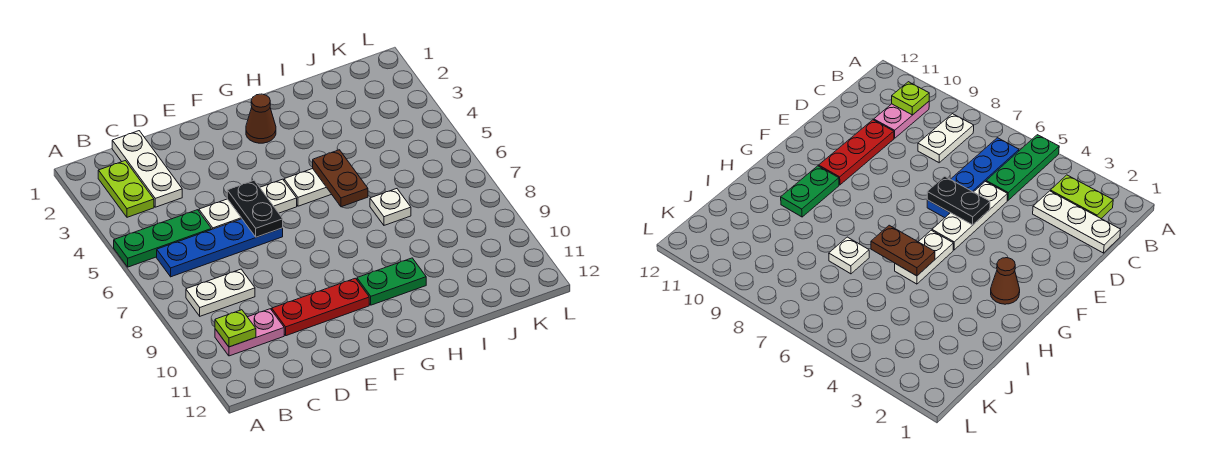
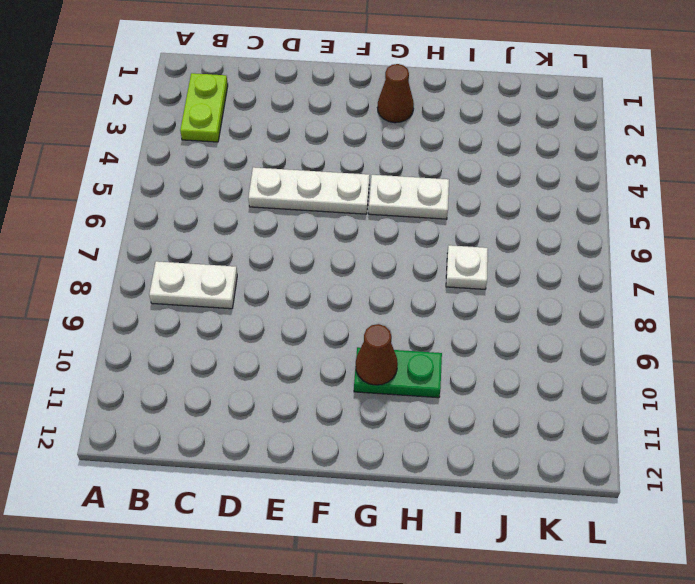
brown 1x1 cone [356,324,398,385] -> none
none -> green 1x3 plate [114,210,211,267]
none -> blue 1x4 plate [157,219,283,277]
none -> pink 1x2 plate [215,309,284,356]

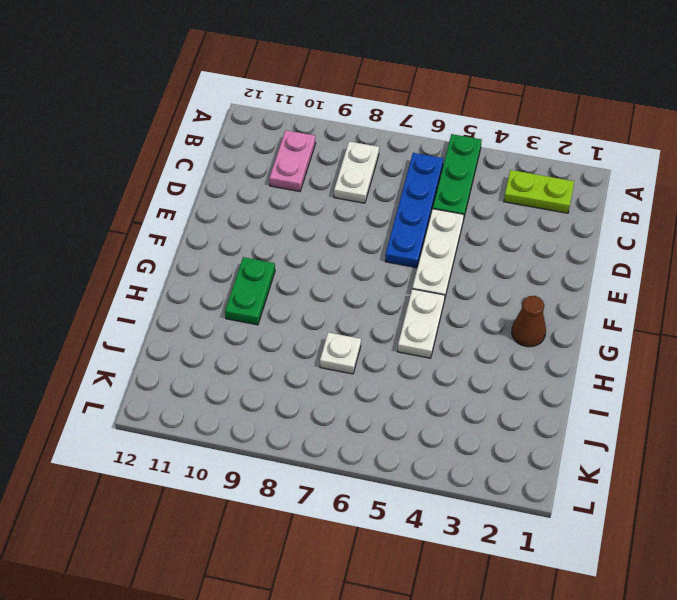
none -> white 1x3 plate [112,131,182,207]
none -> red 1x3 plate [272,278,369,336]
none -> lime 1x1 plate [215,310,256,347]

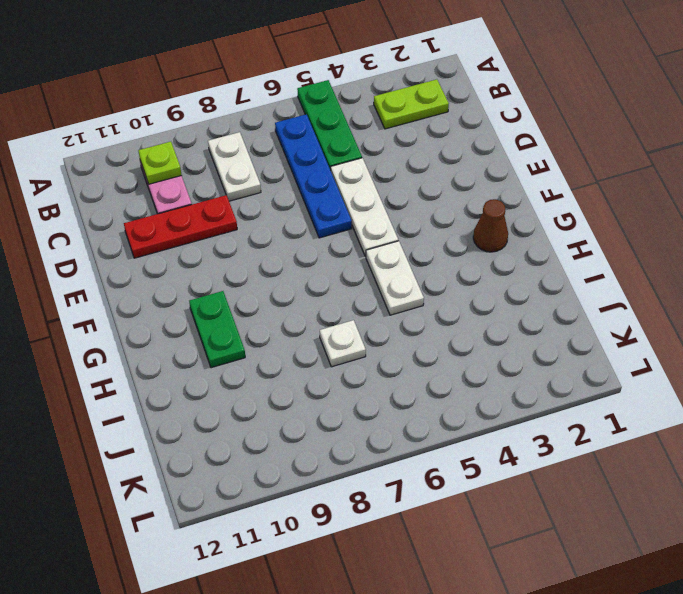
red 1x3 plate [124,195,237,258] -> red 1x3 plate turned to [272,278,369,336]
none -> white 1x3 plate [112,131,182,207]
none -> black 1x2 plate [227,180,283,237]
none -> brown 1x2 plate [313,150,368,207]

